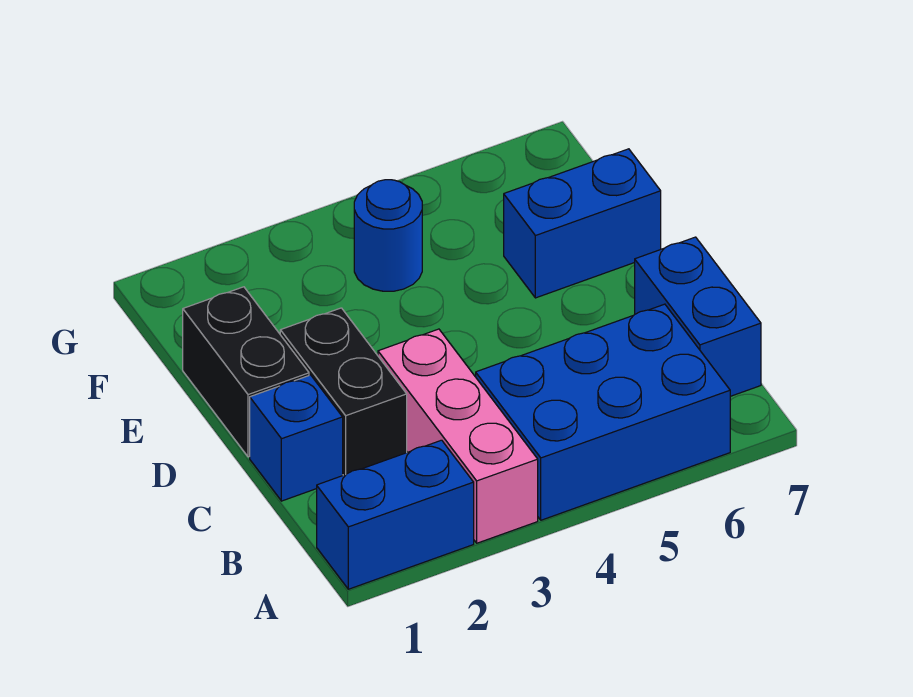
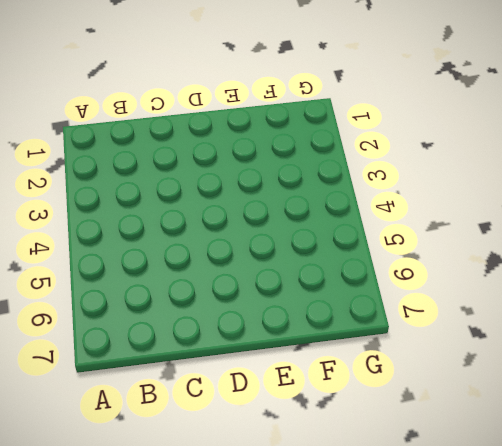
none -> blue 1x2 brick [317,440,474,589]
none -> pink 1x3 brick [378,329,538,543]

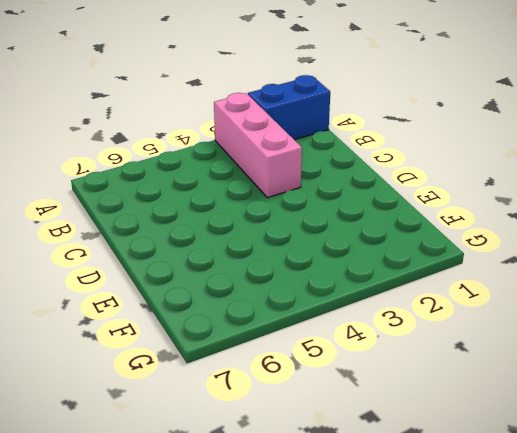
none -> blue 2x3 brick [476,304,730,520]
none -> blue 1x2 brick [635,237,761,396]

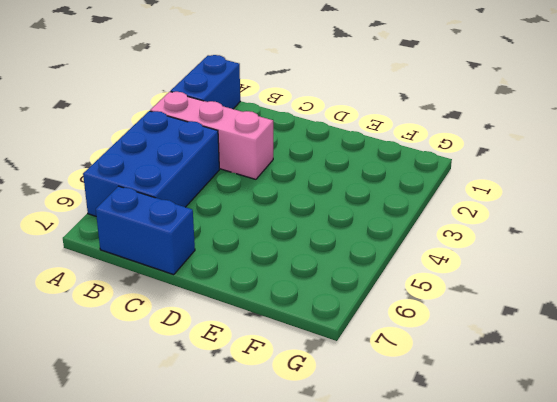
none -> blue 1x1 brick [250,375,343,501]
none -> black 1x2 brick [280,308,407,475]

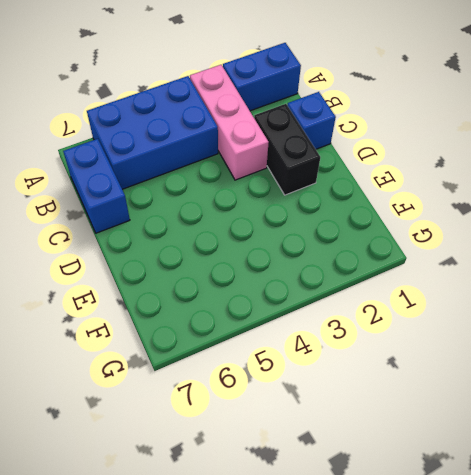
none -> black 1x2 brick [183,287,309,457]
none -> blue 1x2 brick [504,149,661,298]

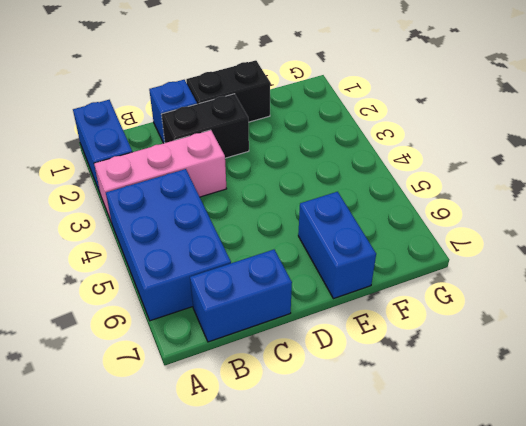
none -> blue 1x1 round brick [354,180,422,291]

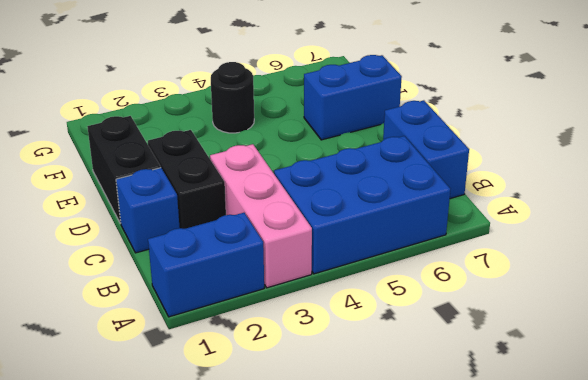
black 1x1 round brick [211,62,254,133] -> blue 1x1 round brick [354,180,422,291]

